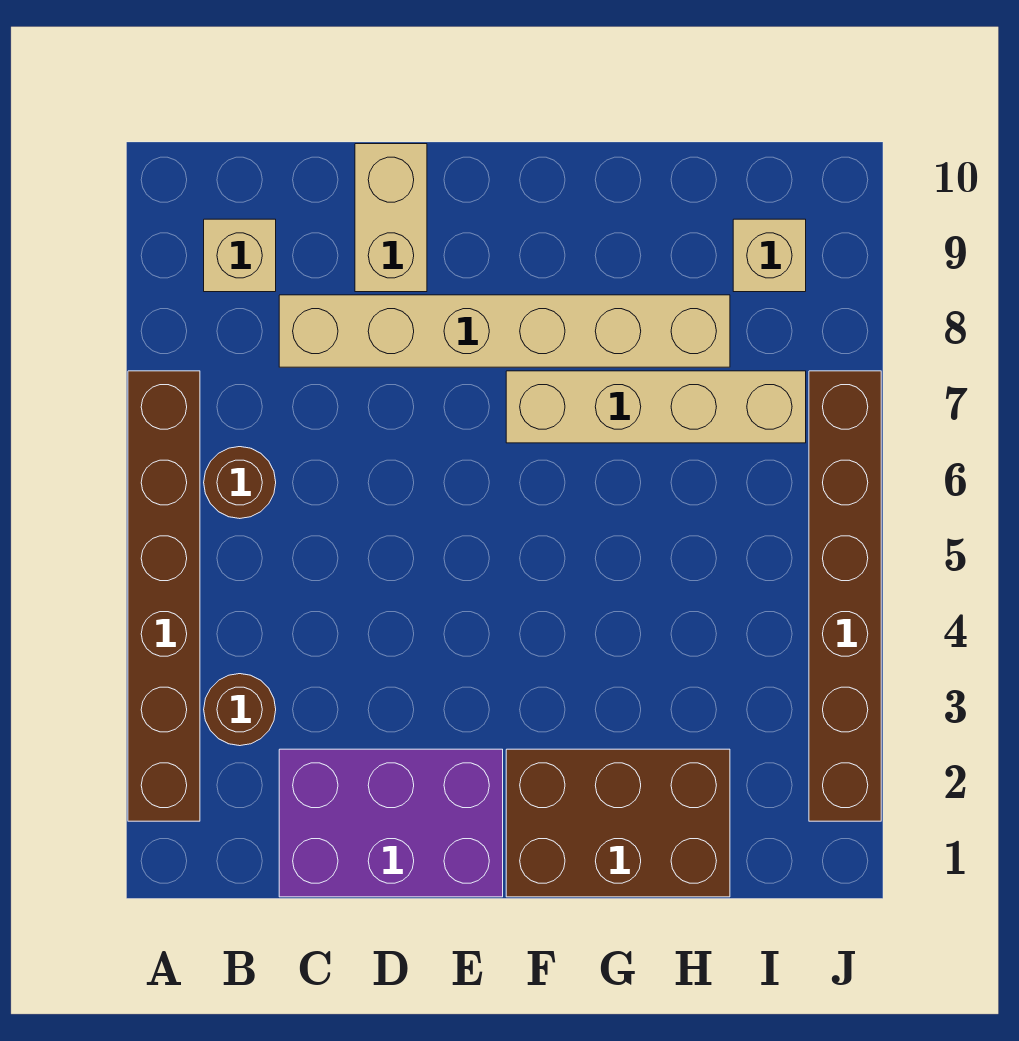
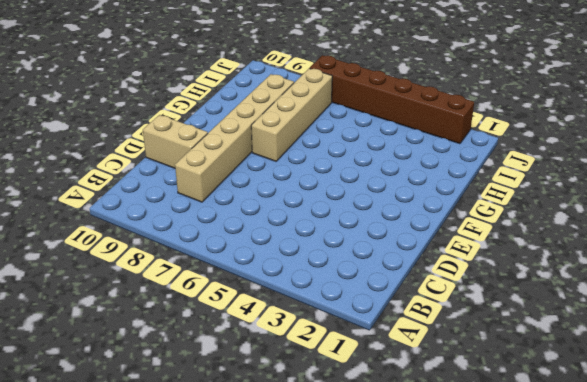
none -> brown 1x6 brick [128,371,200,821]
none -> brown 1x1 round brick [204,674,276,746]

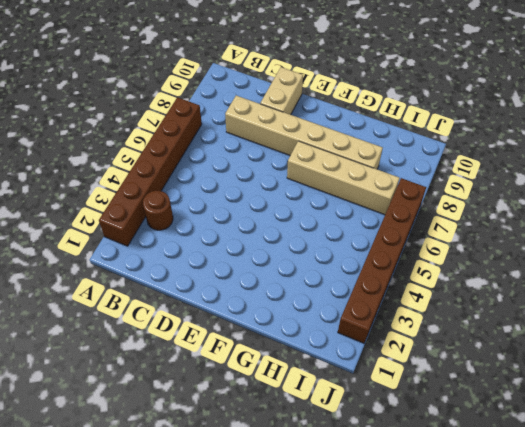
none -> brown 1x1 round brick [204,447,276,519]
none -> tan 1x1 brick [204,219,276,292]

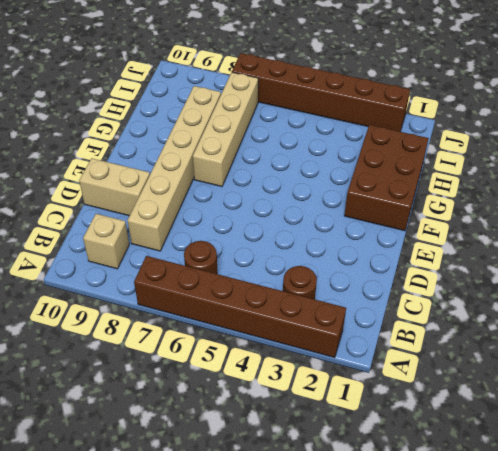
none -> purple 2x3 brick [279,749,503,897]
none -> tan 1x1 brick [733,219,806,292]

